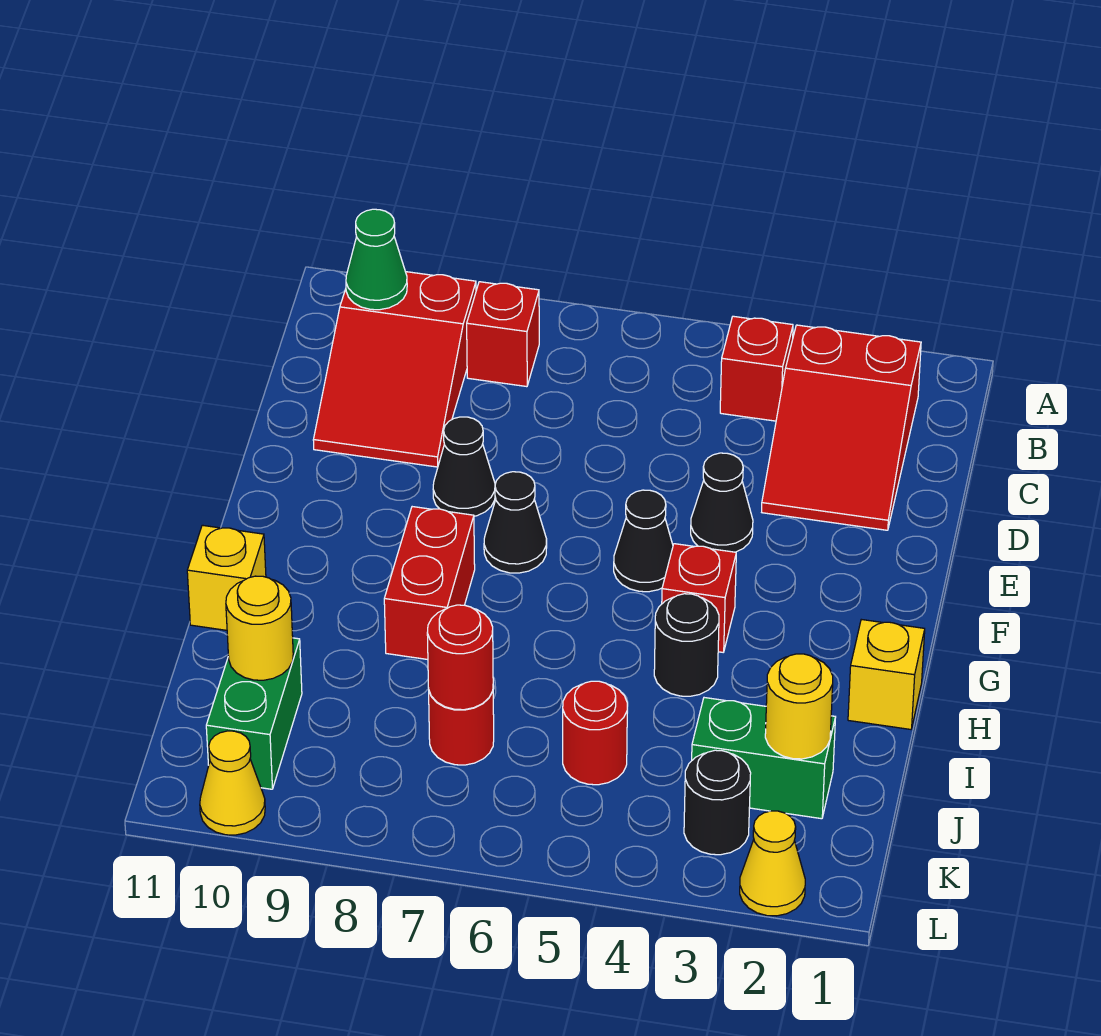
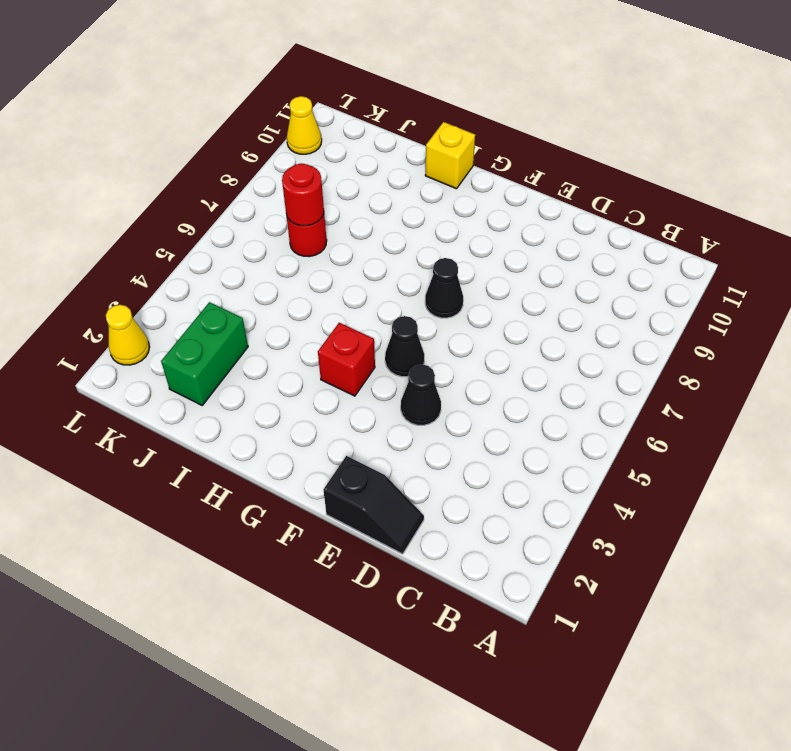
black 1x2 slope [324,456,424,554] -> none
none -> red 2x3 slope [762,325,921,530]
none -> red 1x1 brick [720,316,793,421]
none -> red 1x1 brick [467,282,539,387]

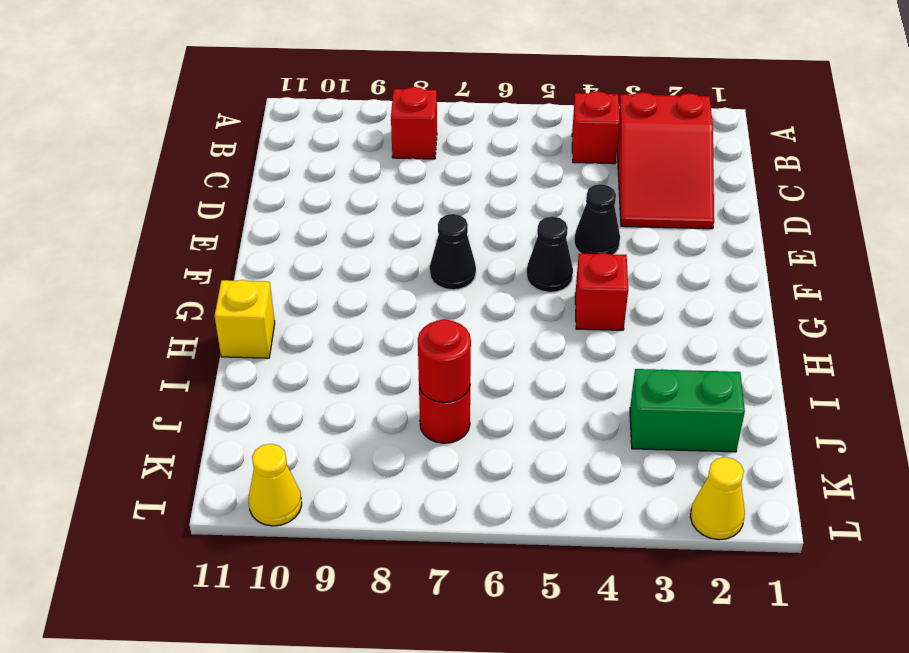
none -> red 2x3 slope [313,272,476,467]
none -> black 1x1 cone [433,417,495,516]
none -> red 1x2 brick [384,507,475,660]

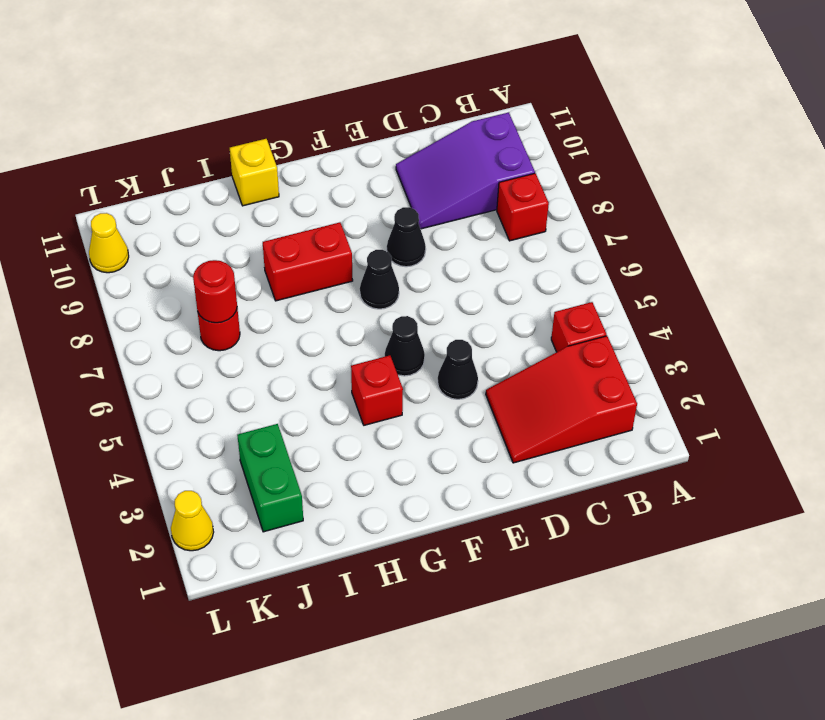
purple 2x3 slope [396,112,535,229] -> red 2x3 slope [313,272,476,467]
none -> yellow 1x1 brick [848,619,925,729]
none -> black 1x1 round brick [654,594,719,696]
none -> red 1x1 round brick [563,681,627,785]

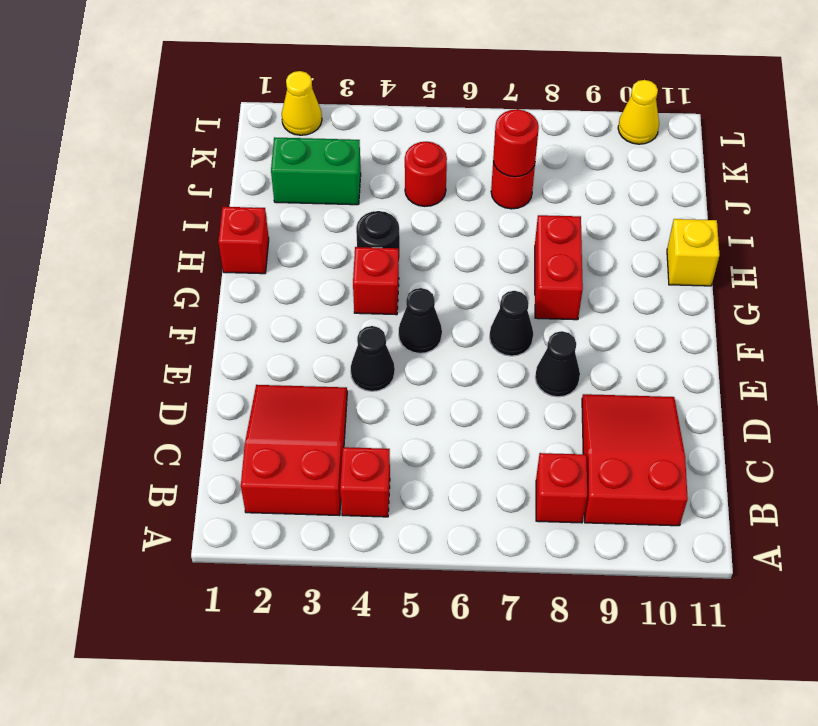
red 1x1 brick [218,207,269,274] -> yellow 1x1 brick [848,619,925,729]
none -> green 1x2 brick [206,638,302,789]
none -> black 1x1 round brick [684,750,751,855]
none -> green 1x1 cone [346,209,407,310]

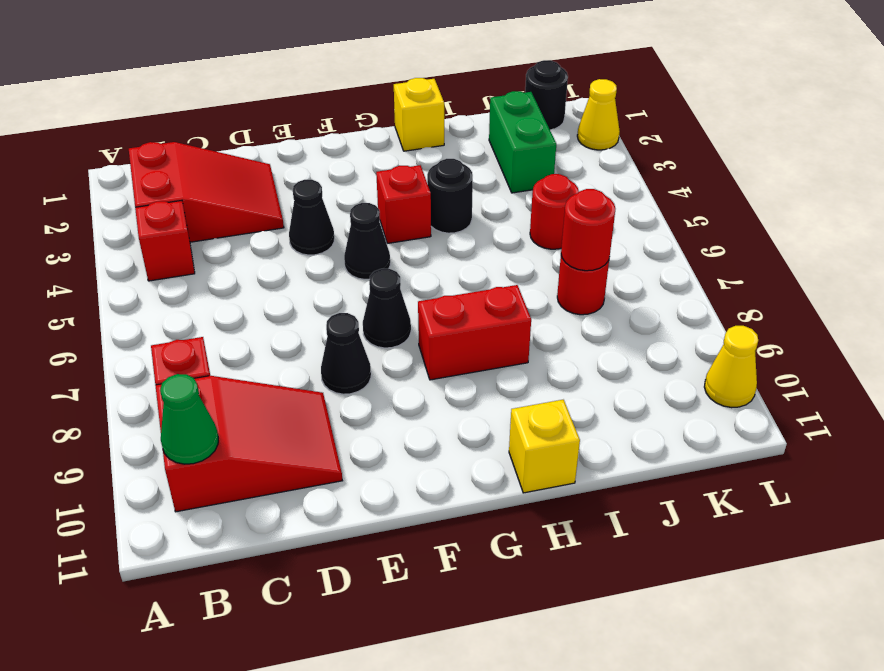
black 1x1 round brick [525,60,568,130] -> black 1x1 round brick moved to [684,750,751,855]
none -> green 1x2 brick [206,638,302,789]
none -> yellow 1x1 round brick [765,654,833,759]
none -> yellow 1x1 round brick [226,576,293,680]

